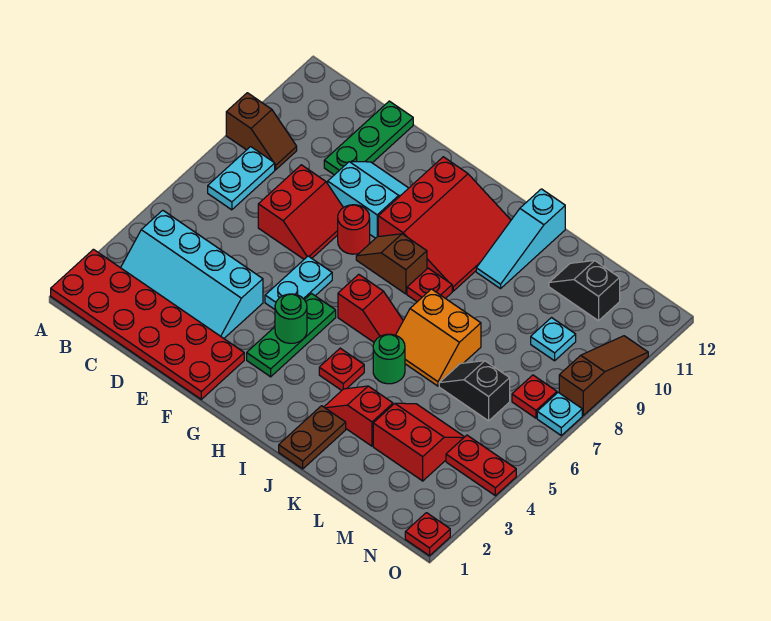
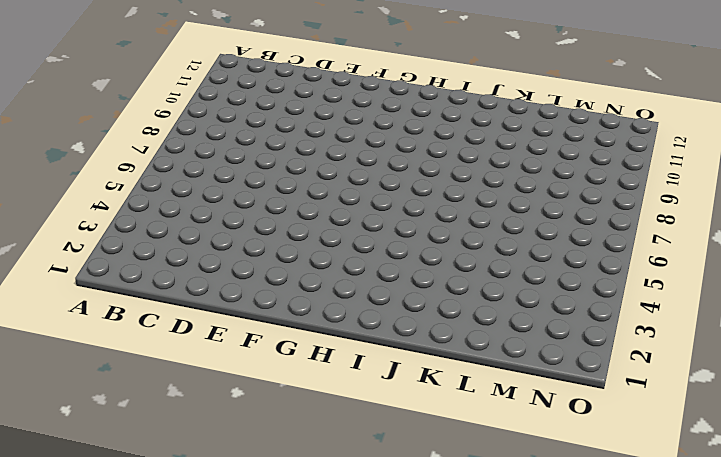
none -> red 2x6 plate [51,249,244,399]
none -> brown 1x2 slope [226,93,297,170]
none -> cyan 2x4 slope [121,210,263,338]
none -> cyan 1x2 plate [208,147,275,210]

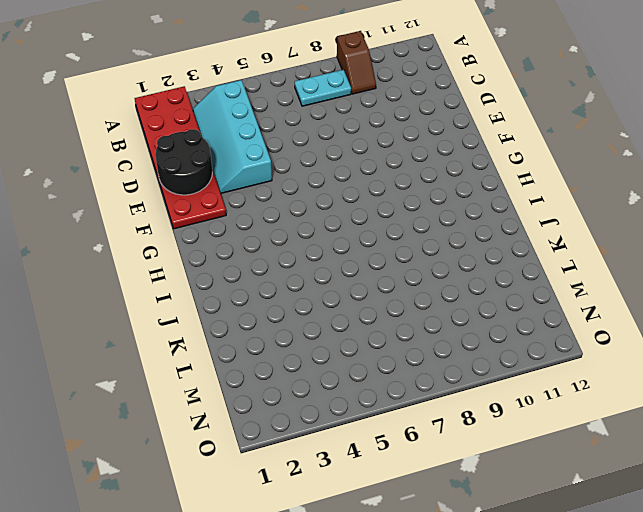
black 2x2 round brick [155,129,212,195] -> none
none -> red 2x2 slope [258,165,343,259]
none -> green 1x3 plate [324,101,413,175]
none -> cyan 2x2 slope [328,162,408,238]
none -> cyan 1x2 plate [265,256,332,309]

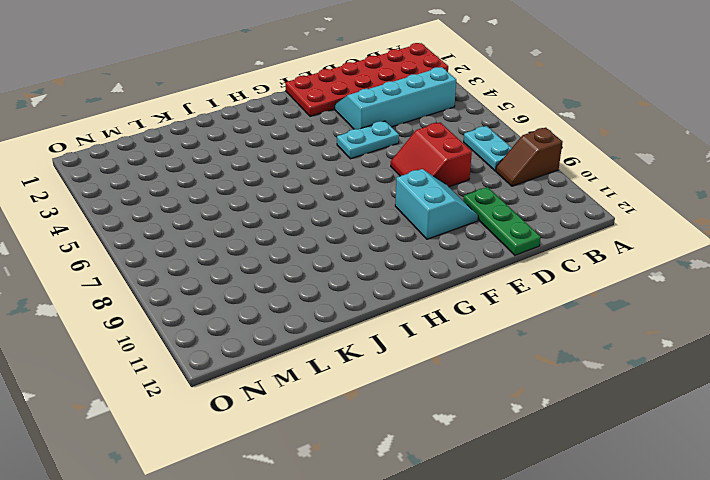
cyan 1x2 plate [337,121,399,159] -> cyan 1x2 plate turned to [265,256,332,309]
cyan 2x2 slope [395,169,478,239] -> cyan 2x2 slope turned to [328,162,408,238]
none -> red 1x1 round brick [338,205,370,254]
none -> green 1x3 plate [247,294,336,377]
none -> brown 1x2 slope [356,234,427,294]
none -> red 3x3 slope [378,157,511,291]

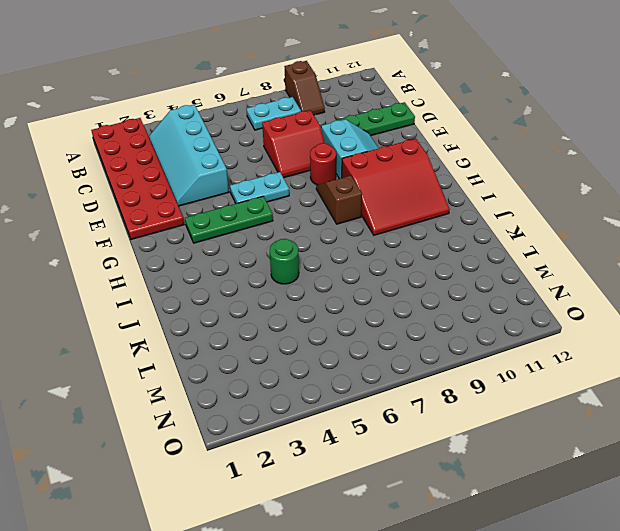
none -> red 1x2 slope [338,274,403,342]
none -> red 1x1 plate [319,348,364,391]
none -> red 1x1 plate [407,268,452,302]
none -> brown 1x2 plate [279,406,346,469]

